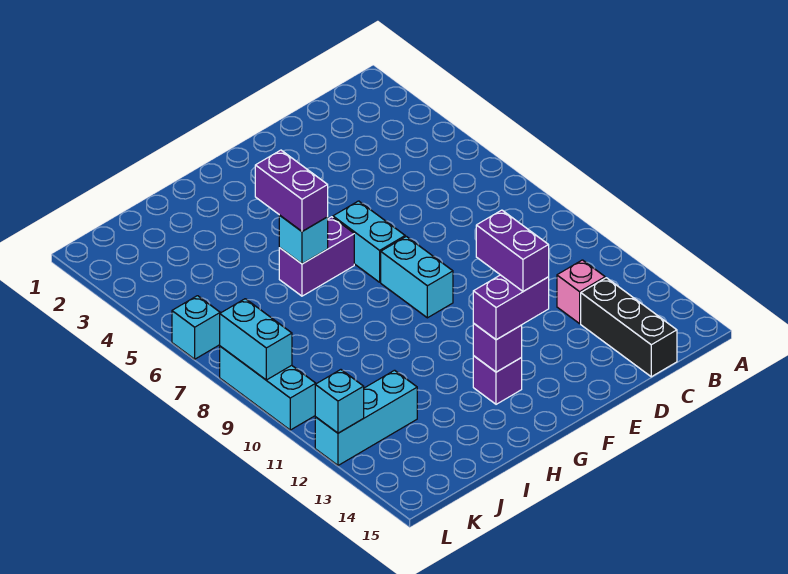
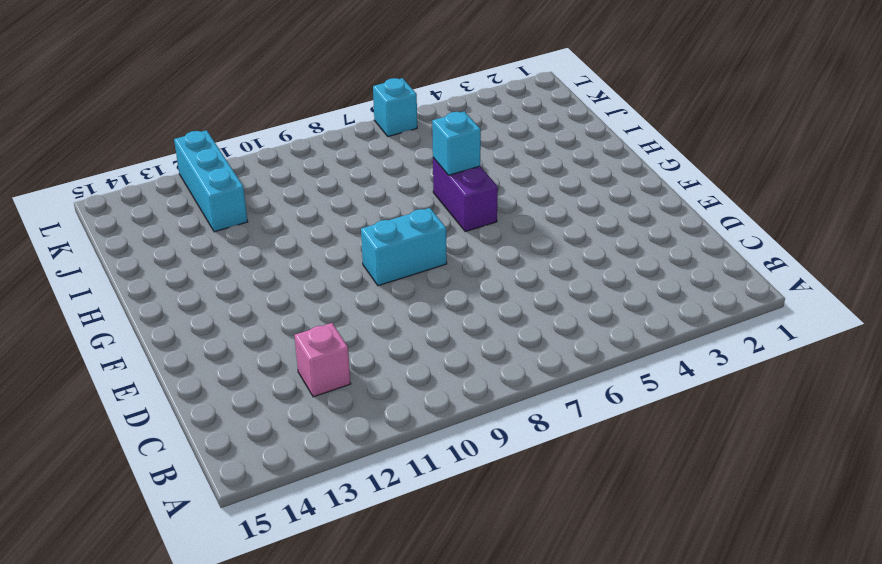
none -> black 1x3 brick [581,278,677,377]
none -> cyan 1x2 brick [333,201,405,282]
none -> purple 1x1 brick [473,356,522,404]

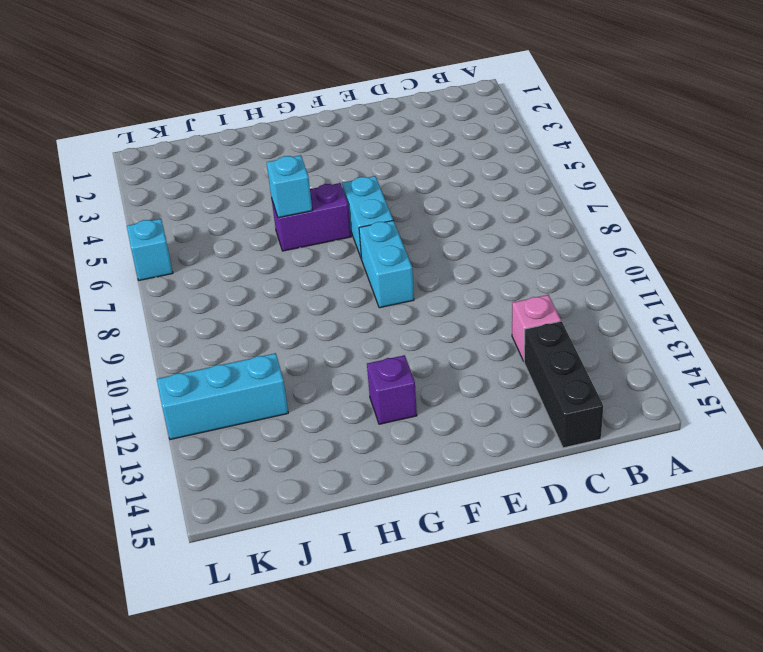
none -> cyan 1x3 brick [220,346,316,430]
none -> purple 1x1 brick [473,324,522,372]
none -> cyan 1x2 brick [220,299,292,380]

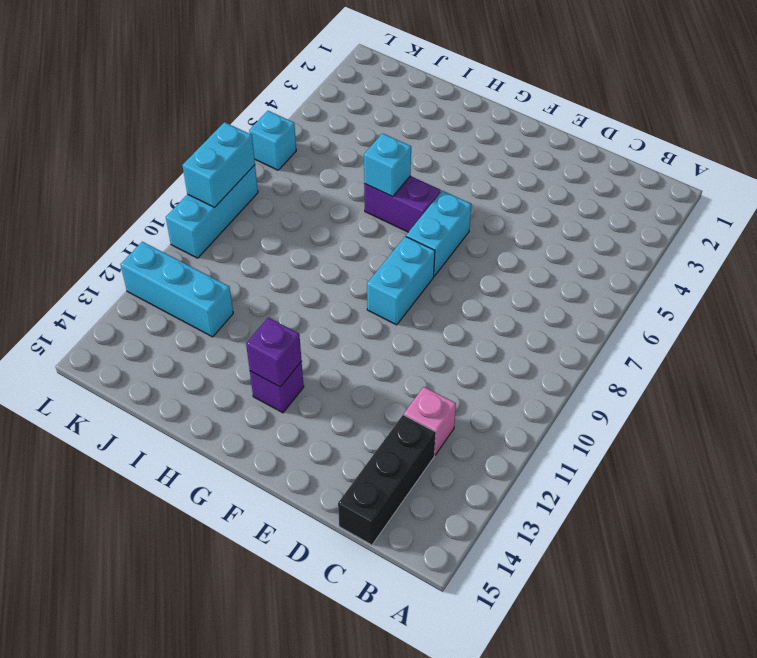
none -> cyan 1x1 brick [315,370,364,433]
none -> purple 1x2 brick [473,275,549,340]
none -> purple 1x2 brick [255,150,328,231]

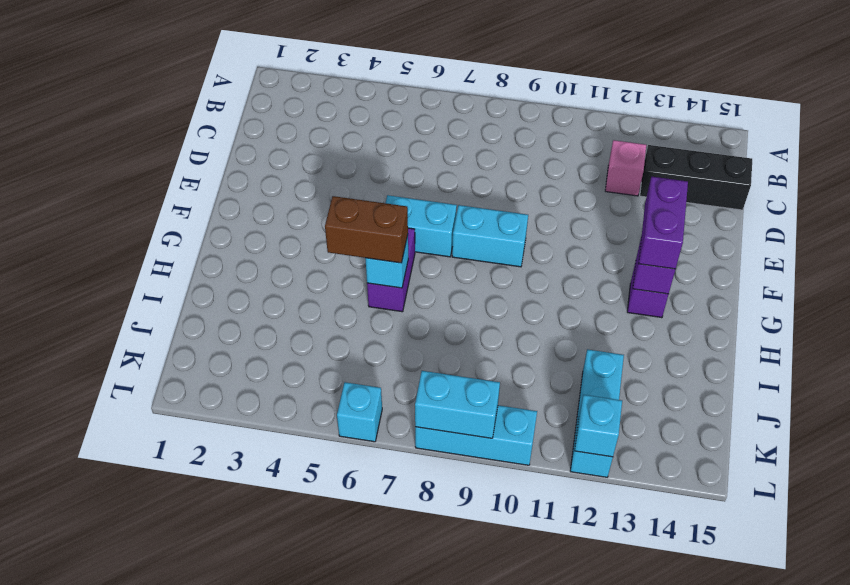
brown 1x2 brick [325,196,408,263] -> purple 1x2 brick [255,150,328,231]
none -> purple 1x2 brick [476,210,549,291]

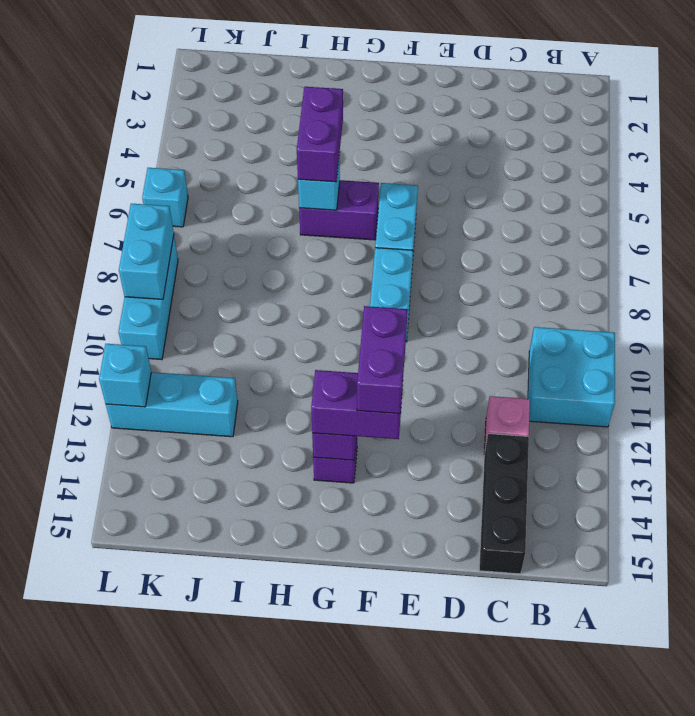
cyan 2x2 brick [528,327,615,427] -> none

